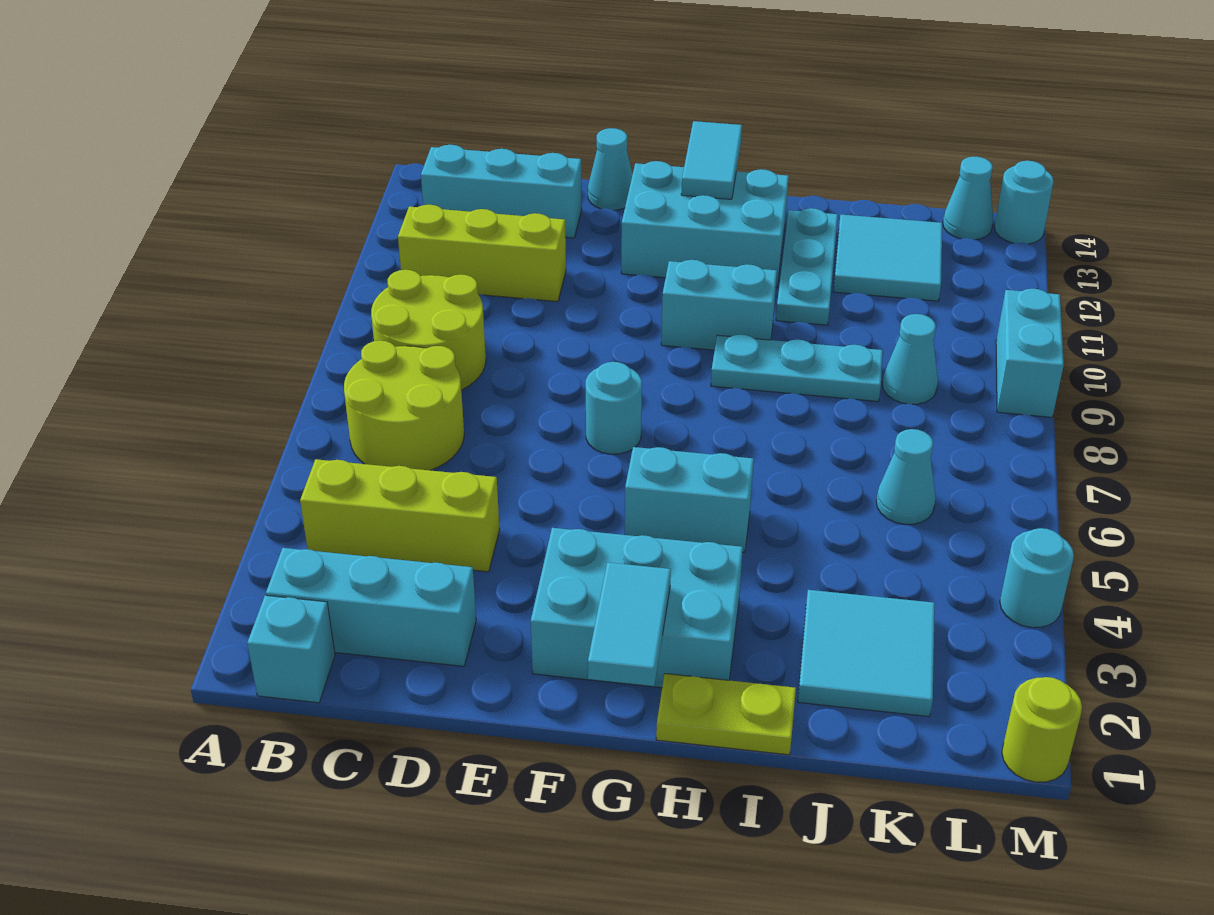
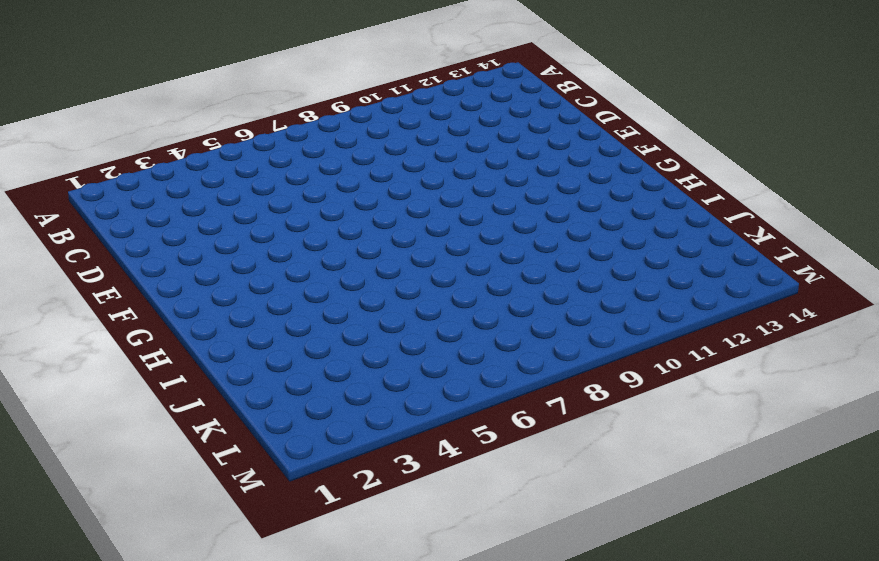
none -> cyan 1x1 brick [247,595,335,703]
none -> cyan 1x3 brick [266,548,476,666]
none -> lime 1x3 brick [300,459,500,572]

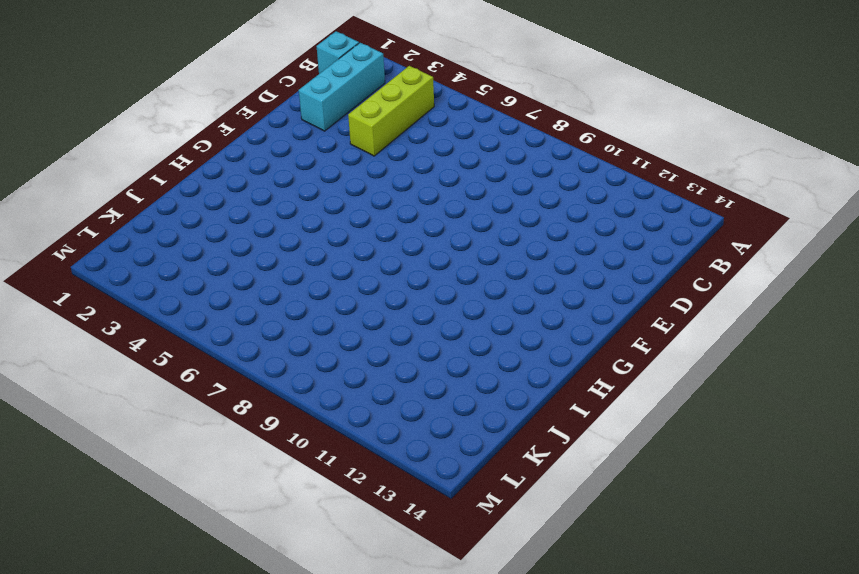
none -> lime 2x2 round brick [344,341,464,470]
none -> lime 2x2 round brick [371,270,486,390]
none -> lime 1x3 brick [398,205,566,302]

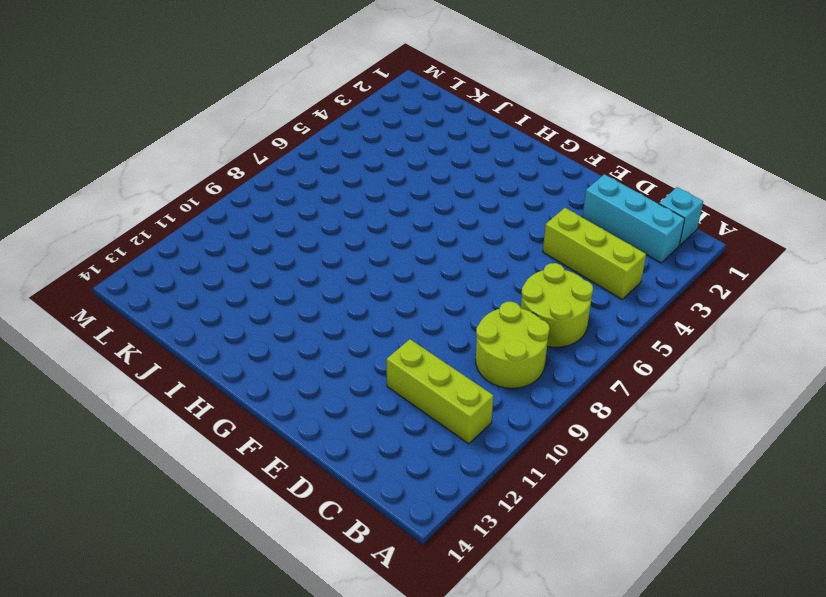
none -> cyan 1x3 brick [421,145,582,238]
none -> cyan 1x1 cone [588,128,633,210]
none -> cyan 2x3 brick [531,528,743,688]

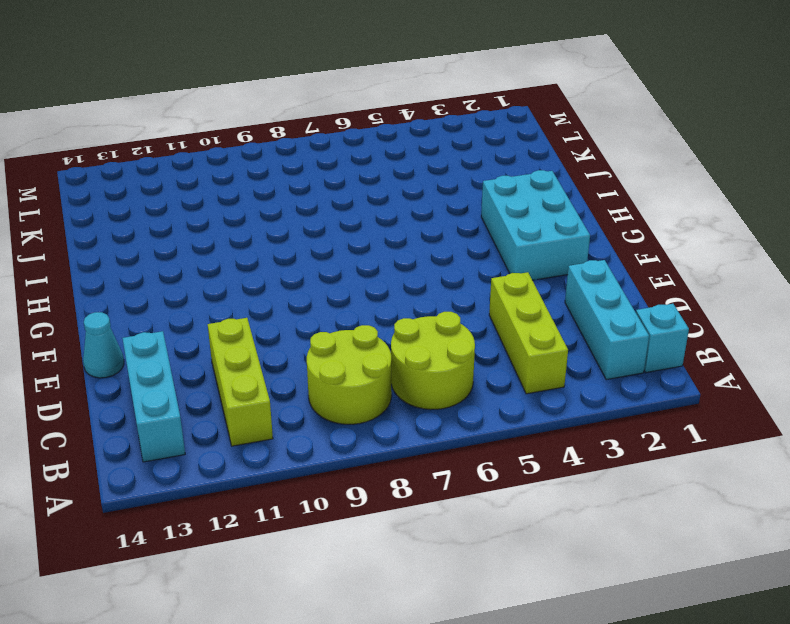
none -> cyan 1x1 round brick [586,362,642,454]
none -> cyan 2x3 brick [621,161,789,287]
none -> cyan 1x2 brick [625,447,754,552]

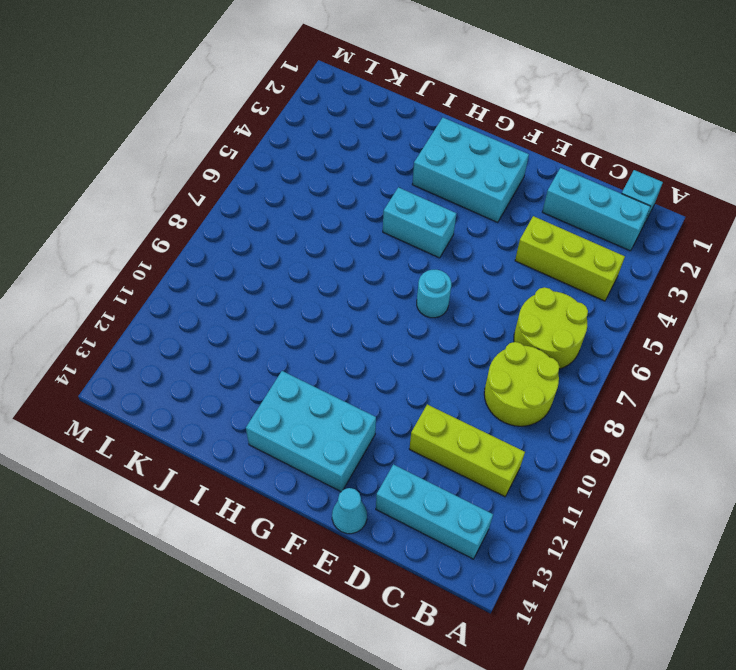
none -> cyan 1x2 brick [661,260,777,350]
none -> lime 1x2 plate [656,674,796,755]
none -> cyan 1x3 plate [711,335,883,401]

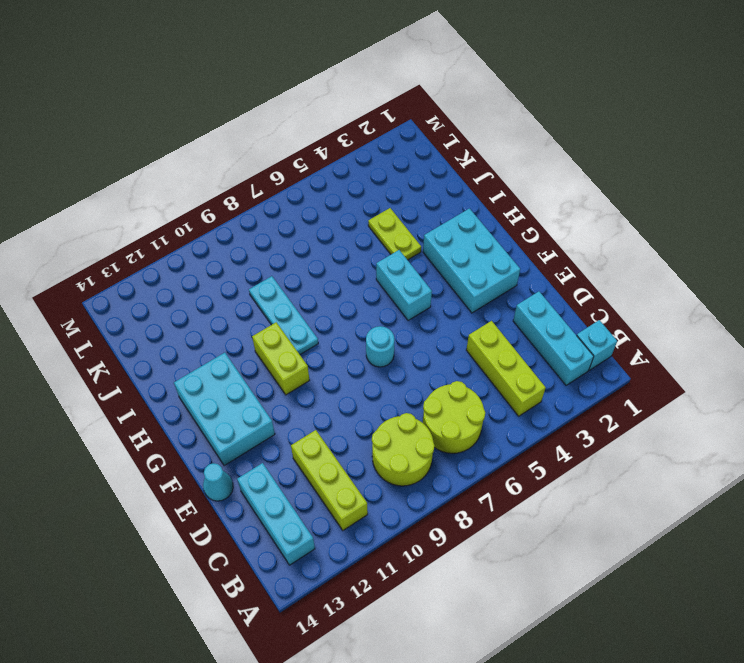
lime 1x2 brick [252,322,310,395] -> cyan 1x2 brick [661,260,777,350]
lime 1x2 plate [368,208,421,260] -> lime 1x2 plate moved to [656,674,796,755]
none -> cyan 1x3 plate [776,208,838,325]
none -> cyan 2x2 tile [798,590,935,717]
none -> cyan 2x2 tile [833,215,942,301]

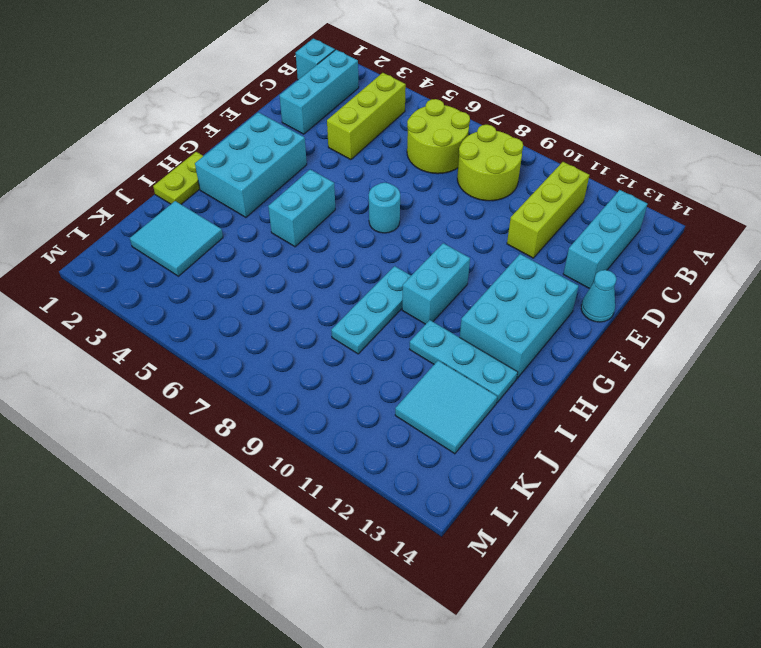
none -> cyan 1x1 cone [876,429,936,524]
none -> cyan 1x1 cone [883,314,938,404]
none -> cyan 1x1 cone [943,157,993,240]

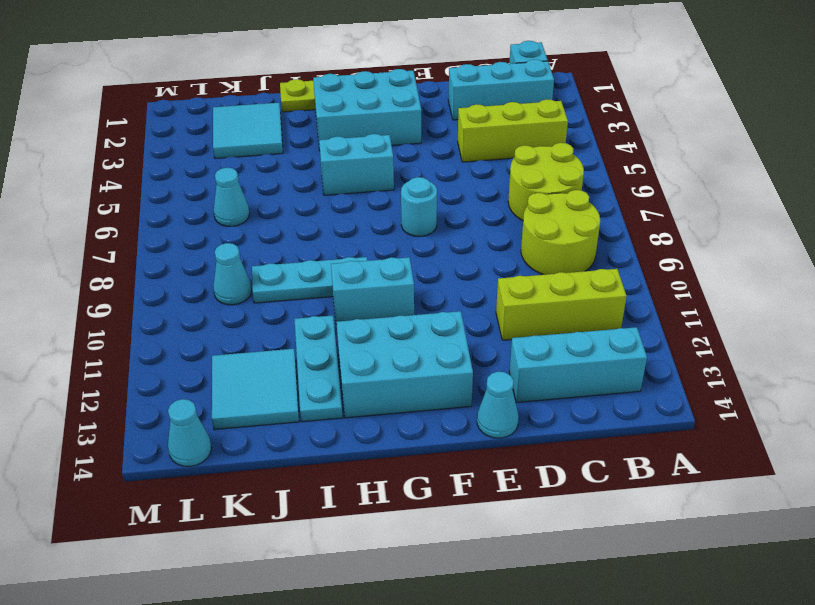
none -> lime 1x1 round brick [1002,677,1082,782]
none -> cyan 1x1 round brick [1000,528,1074,628]
none -> cyan 1x2 brick [996,289,1064,417]

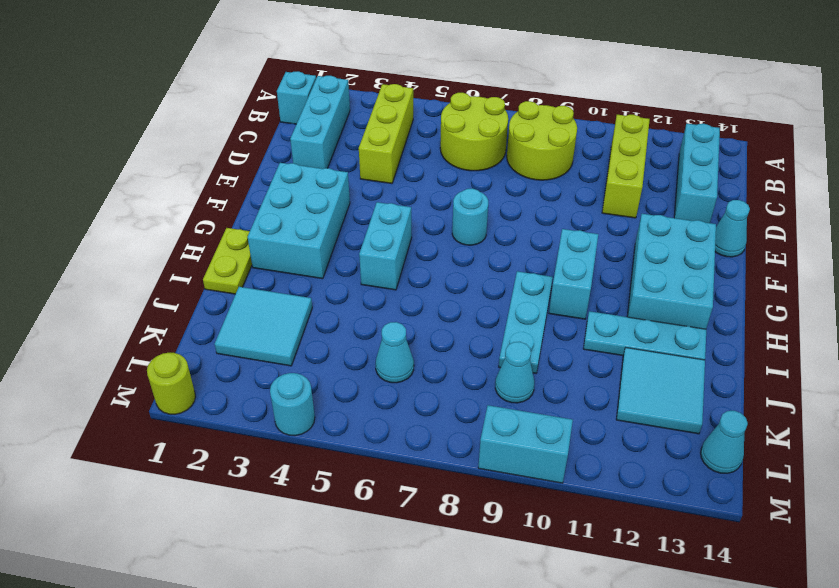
none -> cyan 1x1 round brick [995,161,1054,244]
none -> cyan 1x2 tile [588,562,671,686]
none -> cyan 1x2 tile [681,121,742,199]

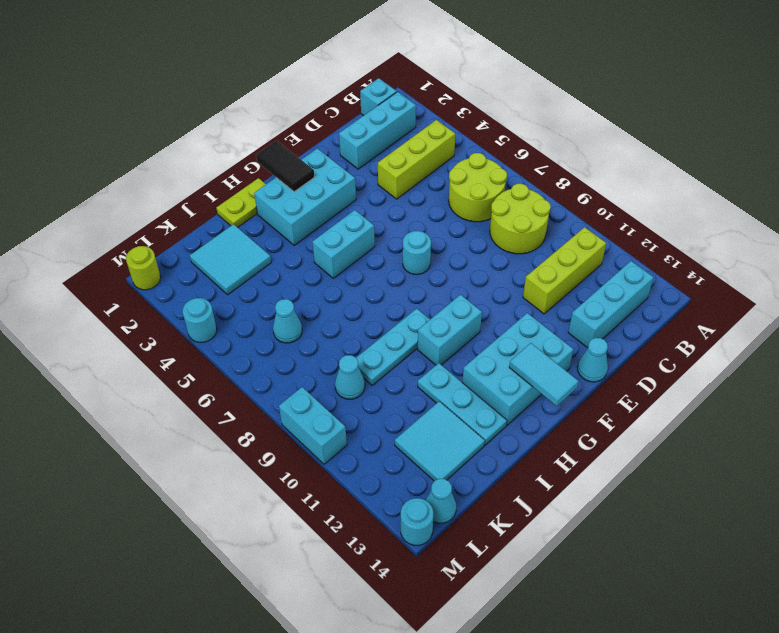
black 1x2 tile [256,140,314,192] -> cyan 1x2 tile [588,562,671,686]

